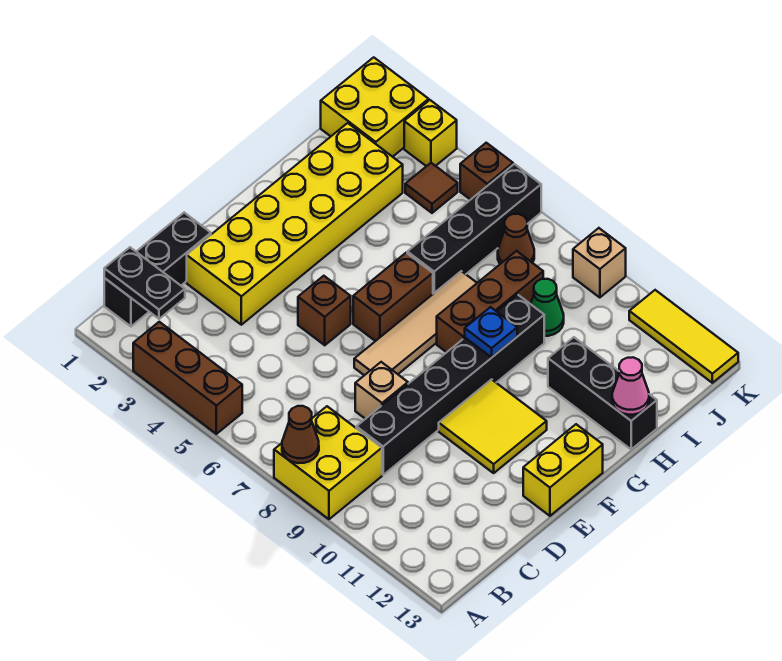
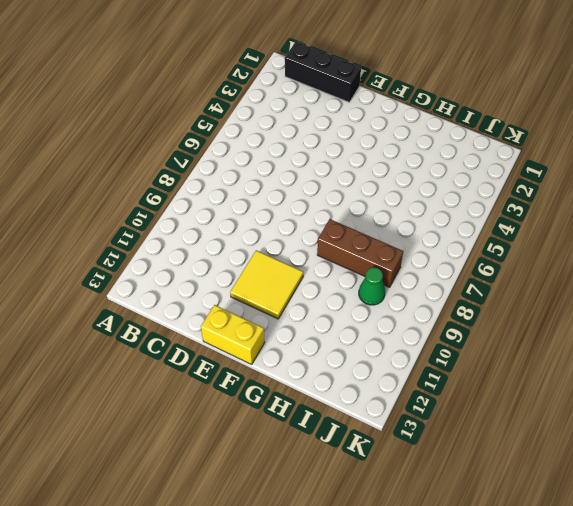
none -> brown 1x3 brick [133,322,242,434]
none -> yellow 2x2 brick [274,406,382,519]
none -> black 1x6 brick [356,295,544,475]

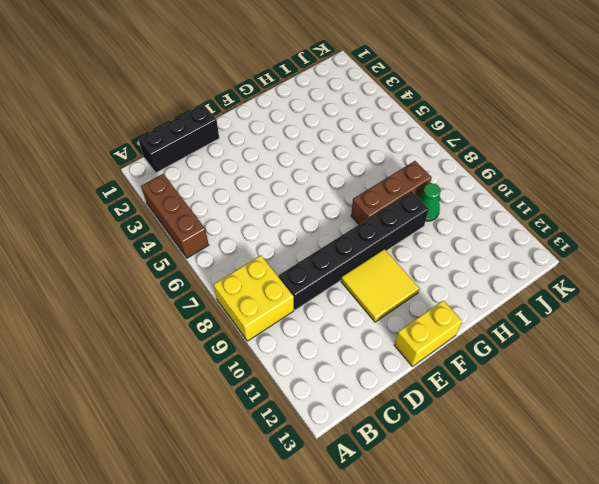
none -> yellow 2x6 brick [187,123,403,325]
none -> tan 1x1 brick [355,362,408,419]
none -> brown 1x1 brick [298,276,351,345]

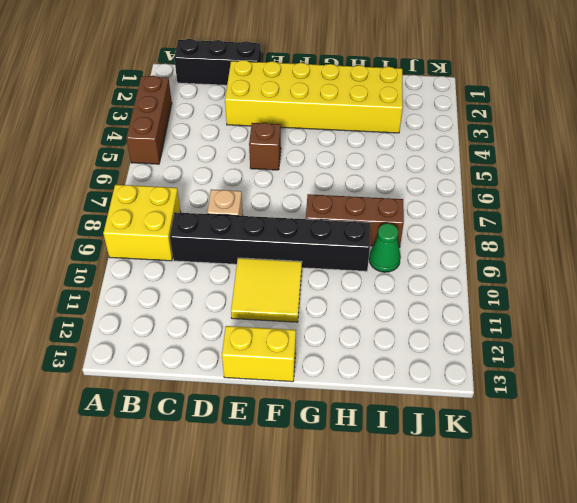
none -> tan 1x4 tile [354,271,477,375]
none -> brown 1x2 brick [353,253,433,341]
none -> black 1x4 brick [407,164,541,294]

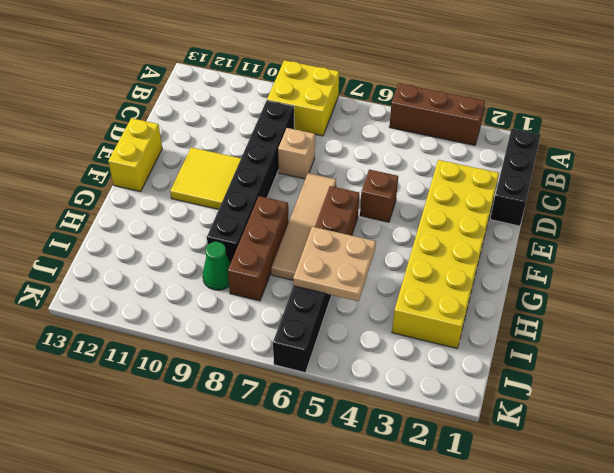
tan 2x2 plate [293,227,376,301] -> none
none -> black 1x3 brick [548,337,657,449]
none -> yellow 2x2 brick [321,57,429,157]
none -> brown 1x1 tile [405,163,458,213]

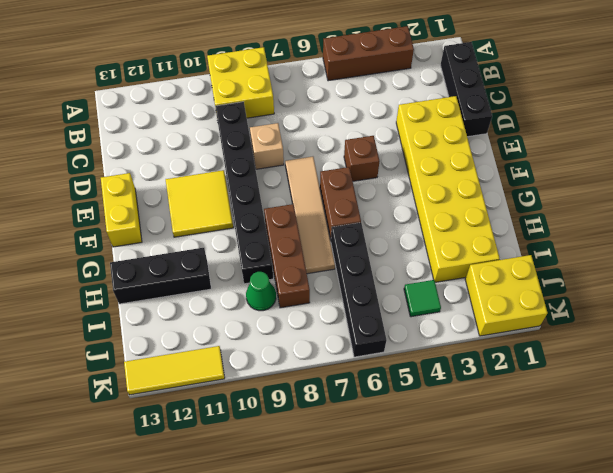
green 1x1 tile [404,280,441,317] -> brown 1x1 tile [405,163,458,213]
none -> brown 1x1 cone [498,214,534,264]
none -> yellow 1x1 brick [404,100,457,166]
none -> brown 1x1 brick [460,143,513,200]

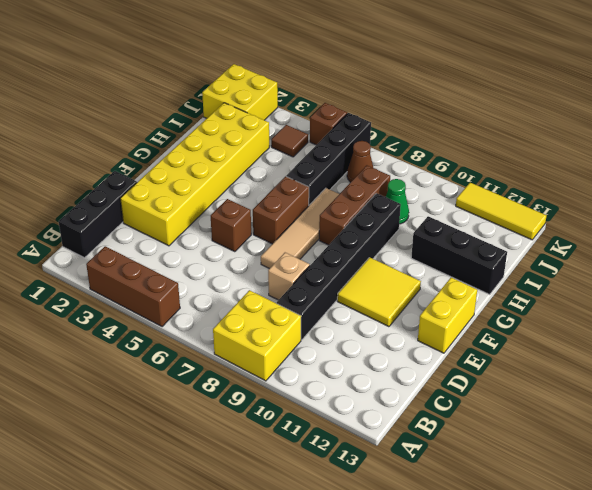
none -> yellow 1x1 brick [404,100,457,166]
none -> tan 1x1 brick [573,228,626,298]
none -> brown 1x1 cone [282,406,319,463]

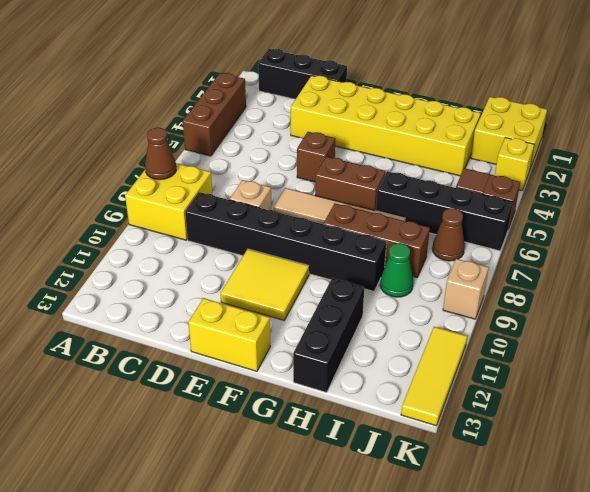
none -> black 1x2 plate [104,247,185,319]
none -> blue 1x1 plate [465,307,517,357]
none -> pink 1x1 cone [612,357,649,415]

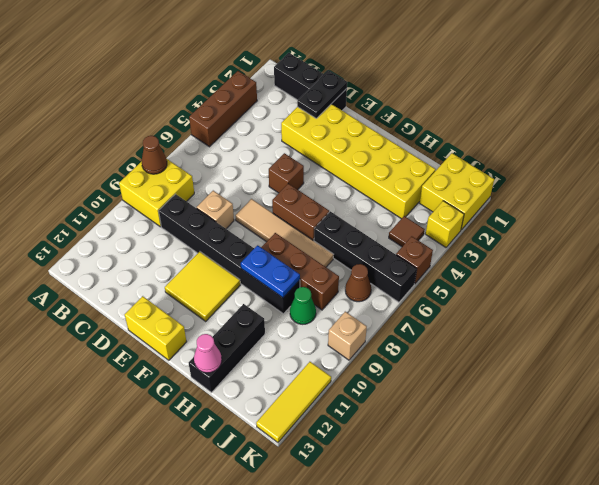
black 1x2 plate [297,70,347,118] -> black 1x2 plate moved to [104,247,185,319]
blue 1x2 plate [241,245,300,298] -> blue 1x1 plate [465,307,517,357]

